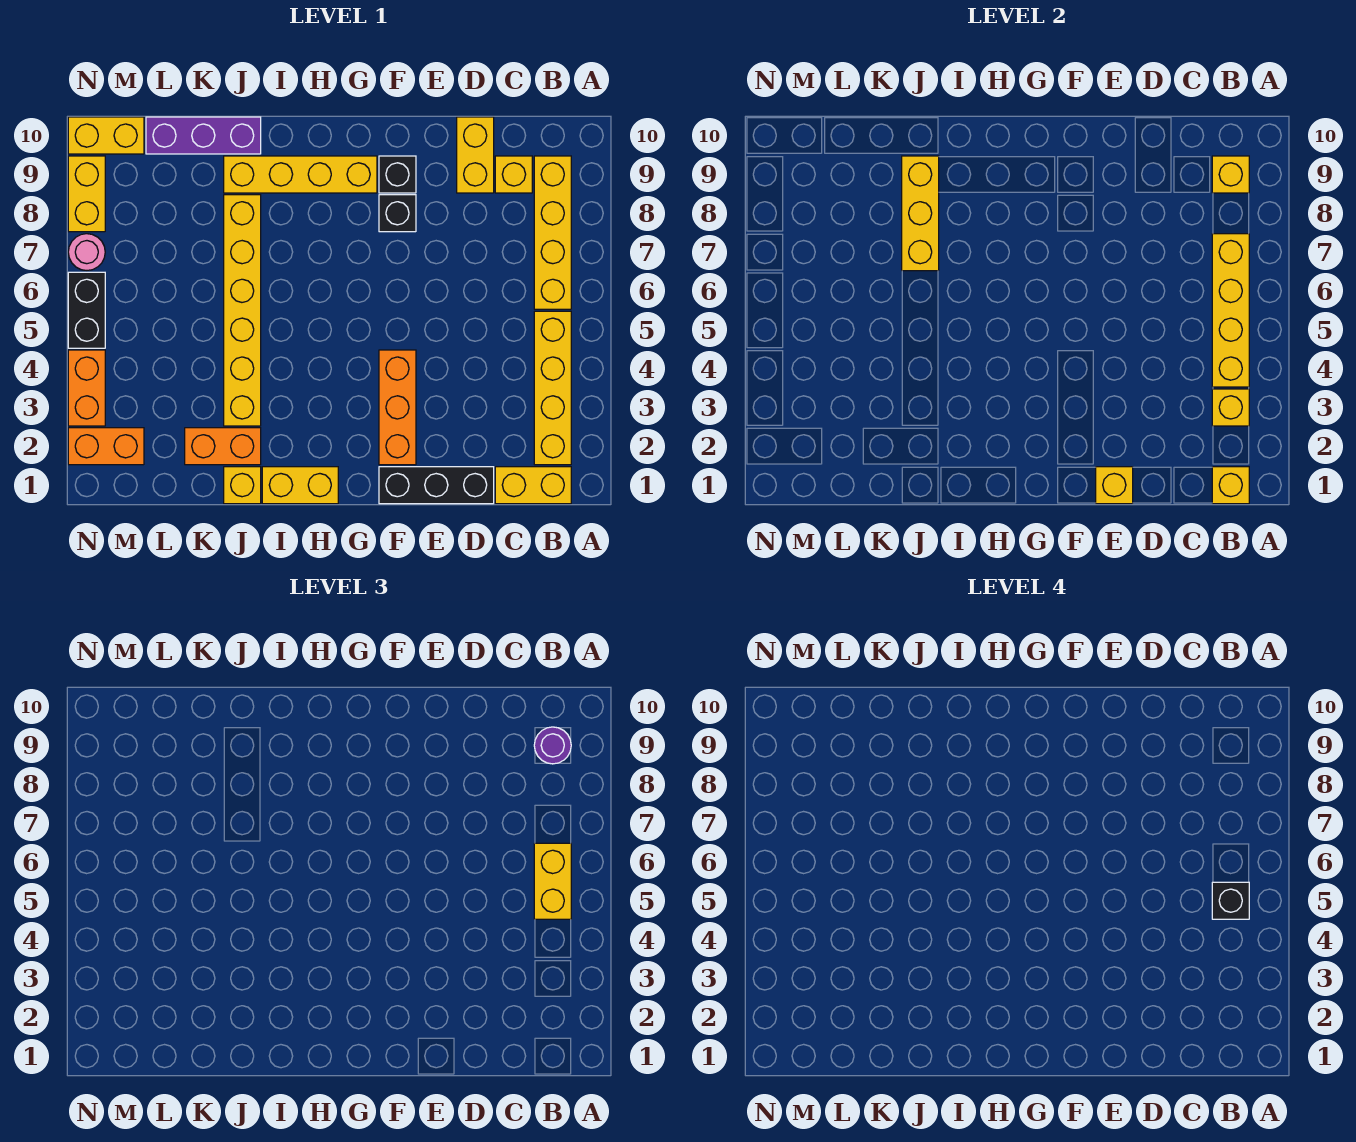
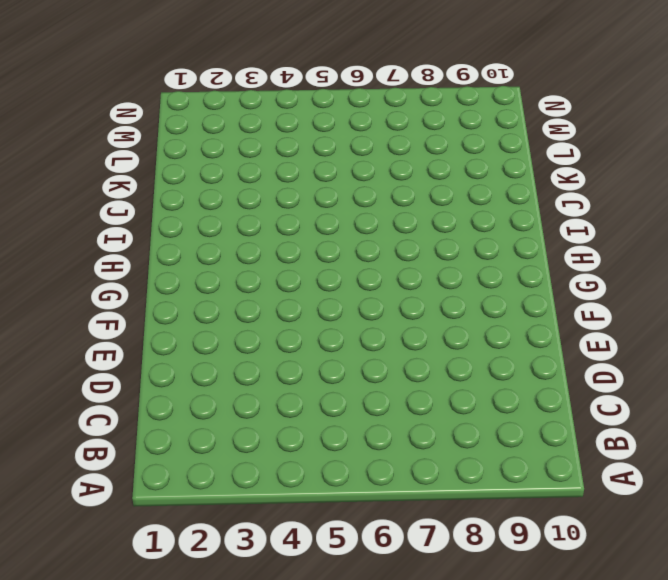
none -> yellow 1x2 brick [495,467,571,504]
none -> yellow 1x4 brick [534,311,571,465]
none -> yellow 1x4 brick [534,156,571,309]
none -> yellow 1x1 brick [495,156,532,193]

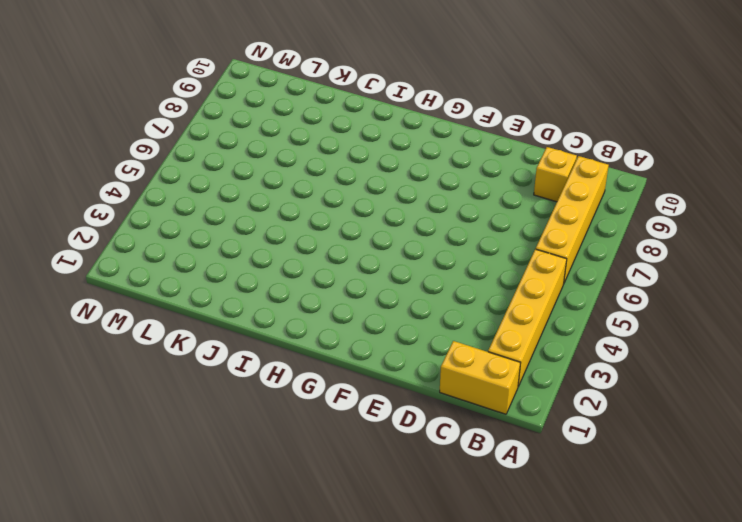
none -> black 1x3 brick [379,467,494,504]
none -> yellow 1x2 brick [457,117,494,193]
none -> orange 1x3 brick [379,350,416,465]
none -> black 1x1 brick [379,195,416,232]

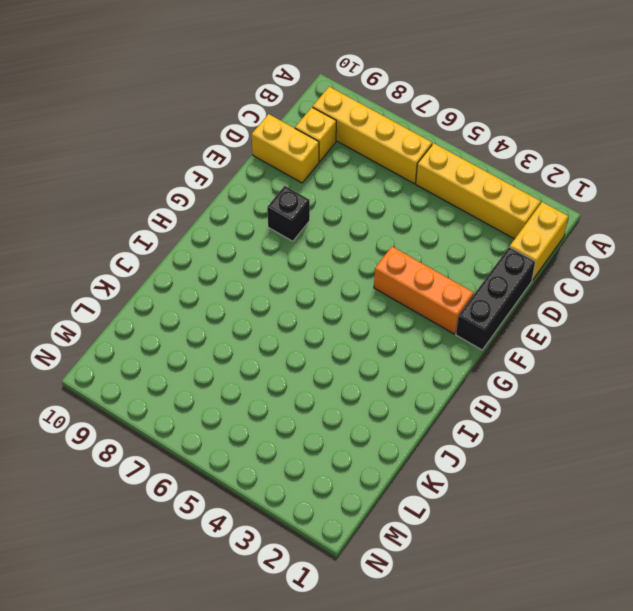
none -> black 1x1 brick [379,156,416,193]
none -> yellow 1x4 brick [224,156,377,193]
none -> yellow 1x2 brick [262,467,338,504]
none -> yellow 1x1 brick [224,467,261,504]

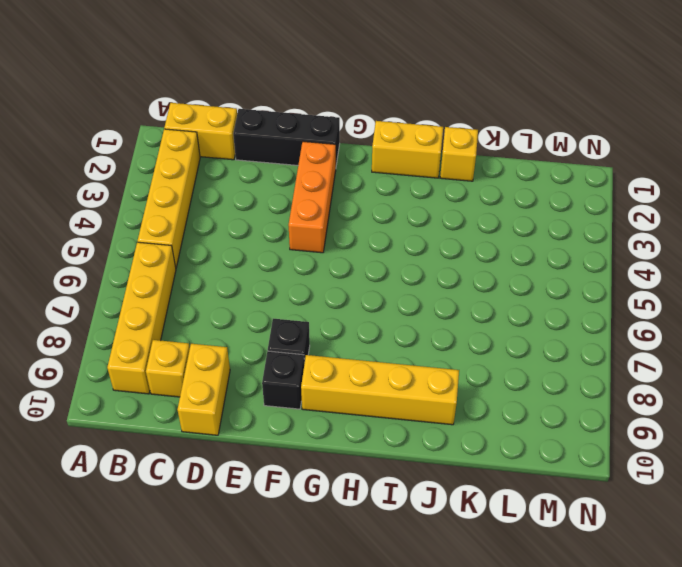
none -> orange 1x2 brick [185,428,261,465]
none -> yellow 1x6 brick [224,195,261,426]
none -> purple 1x3 brick [146,117,261,154]
none -> orange 1x2 brick [68,428,144,465]

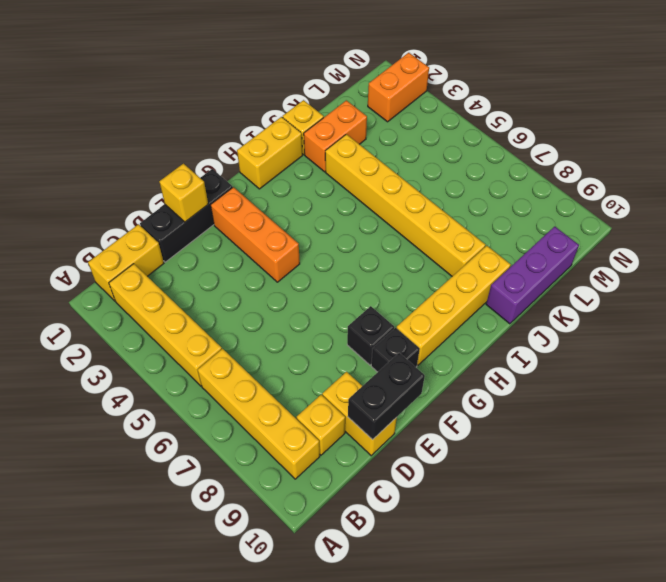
black 1x2 brick [348,353,425,440] -> black 1x2 brick turned to [68,272,105,348]
none -> yellow 1x2 brick [68,117,144,154]
none -> orange 1x2 brick [68,350,105,426]
none -> pink 1x1 round brick [68,234,105,271]
none -> yellow 1x2 brick [68,156,105,232]

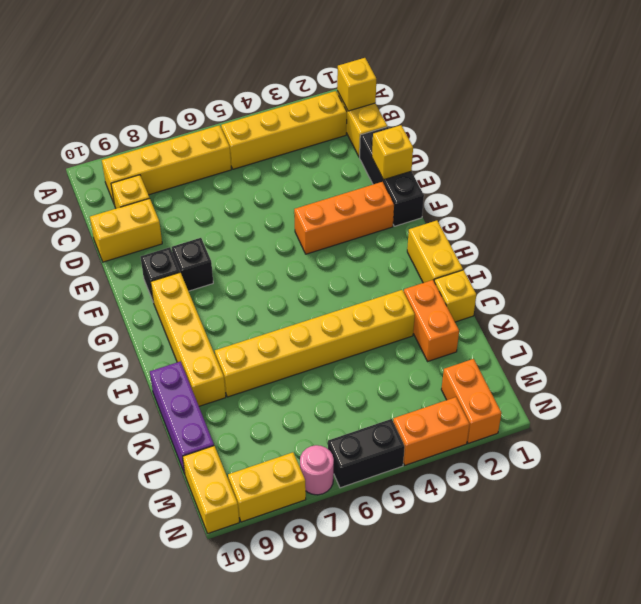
none -> yellow 1x1 brick [1212,389,1249,426]
none -> yellow 1x4 brick [1212,234,1249,387]
none -> yellow 1x1 brick [1212,156,1249,193]
none -> yellow 1x3 brick [902,156,939,271]

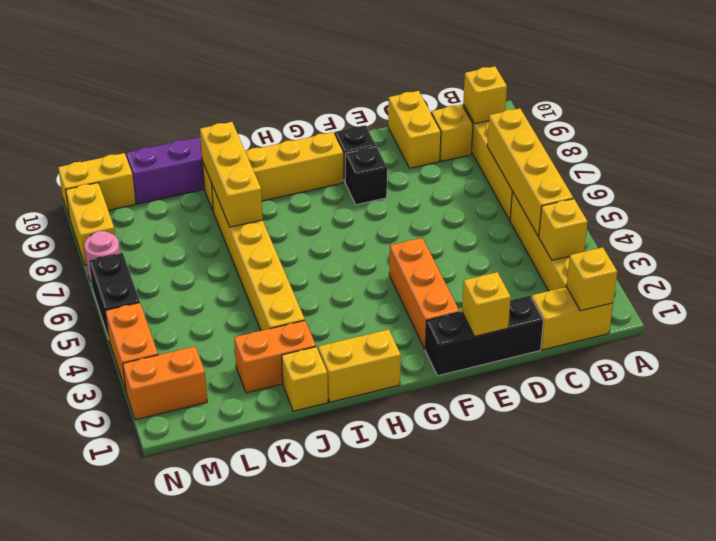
none -> yellow 1x2 brick [534,843,571,919]
none -> purple 1x1 round brick [534,727,571,764]
none -> black 1x1 brick [1212,882,1249,919]

